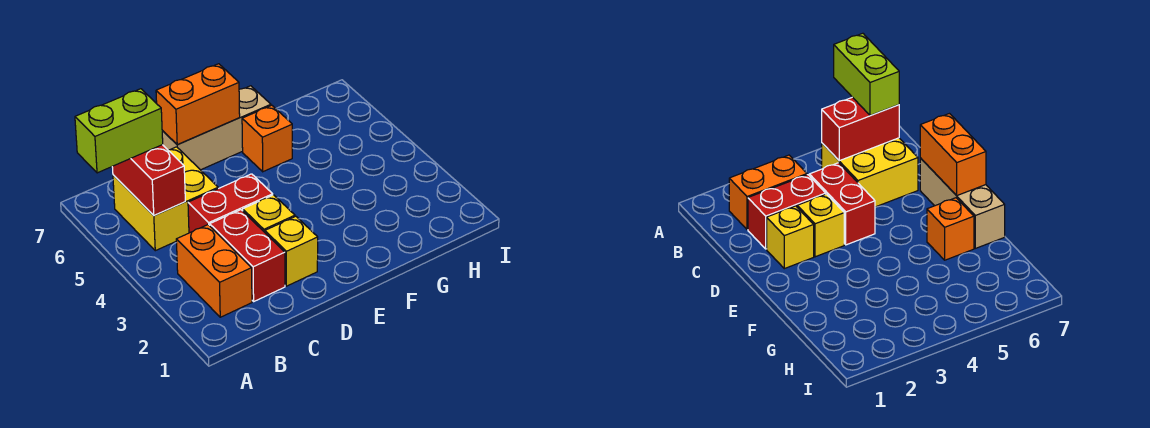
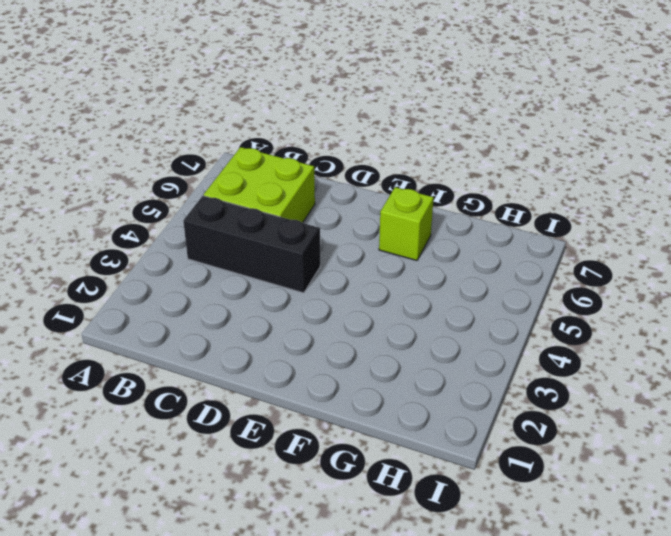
black 1x3 brick [183,196,320,293] -> red 1x2 brick [188,174,273,233]
lime 2x2 brick [204,147,315,223] -> yellow 2x2 brick [113,147,218,251]
lime 1x1 brick [379,187,434,260] -> orange 1x1 brick [242,105,292,172]
none -> orange 1x2 brick [176,225,252,317]
none -> red 1x2 brick [210,210,285,301]

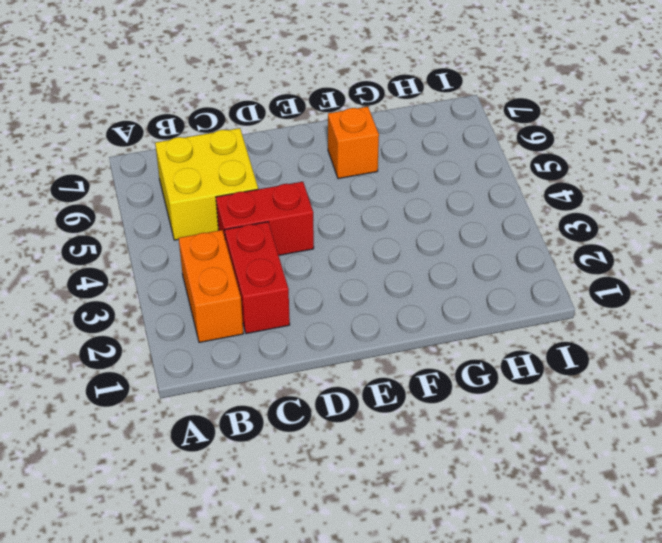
none -> yellow 1x1 brick [265,216,318,286]
none -> yellow 1x1 brick [243,195,295,232]

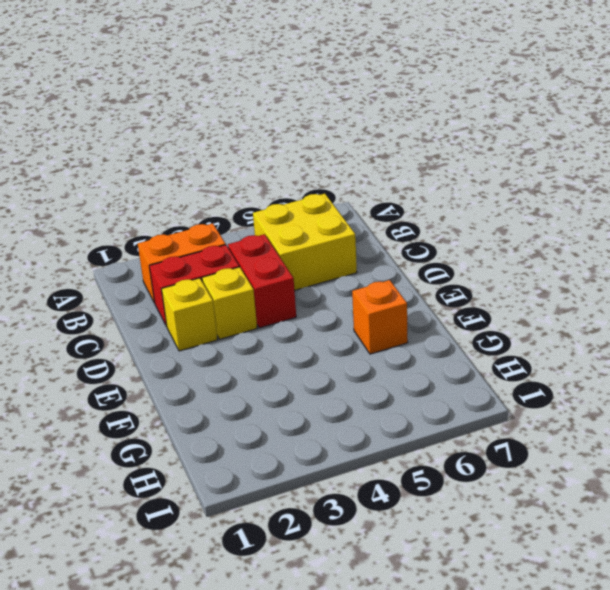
none -> tan 1x3 brick [162,86,271,170]
none -> red 1x2 brick [112,145,185,216]

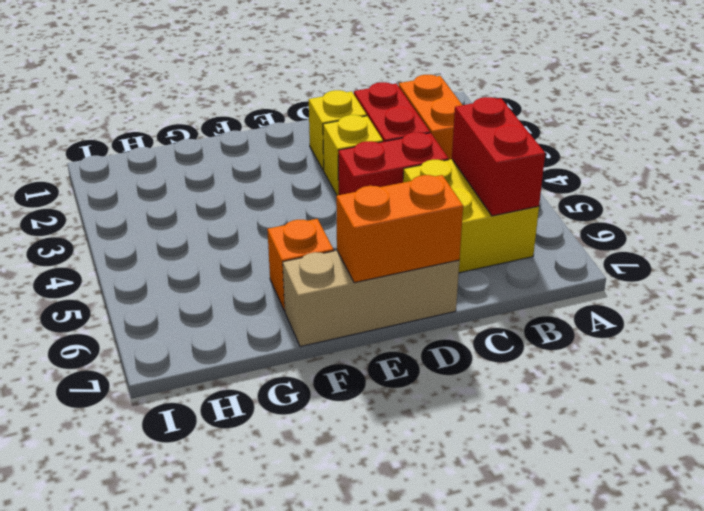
none -> lime 1x2 brick [75,89,163,173]

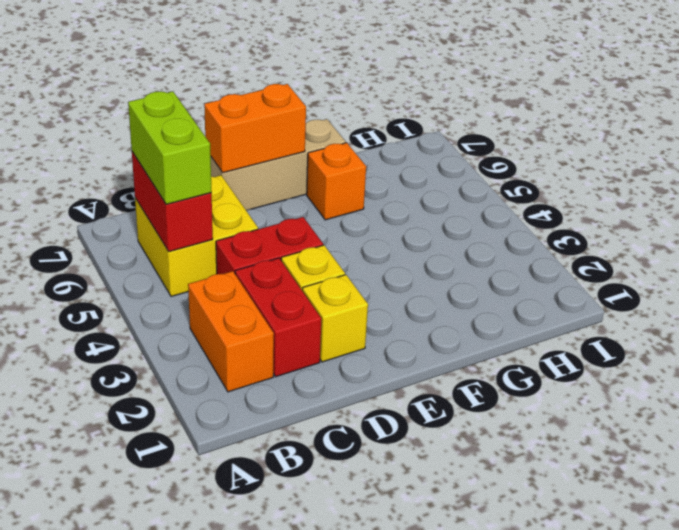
lime 1x2 brick [128,91,212,204] -> lime 1x2 brick turned to [75,89,163,173]

